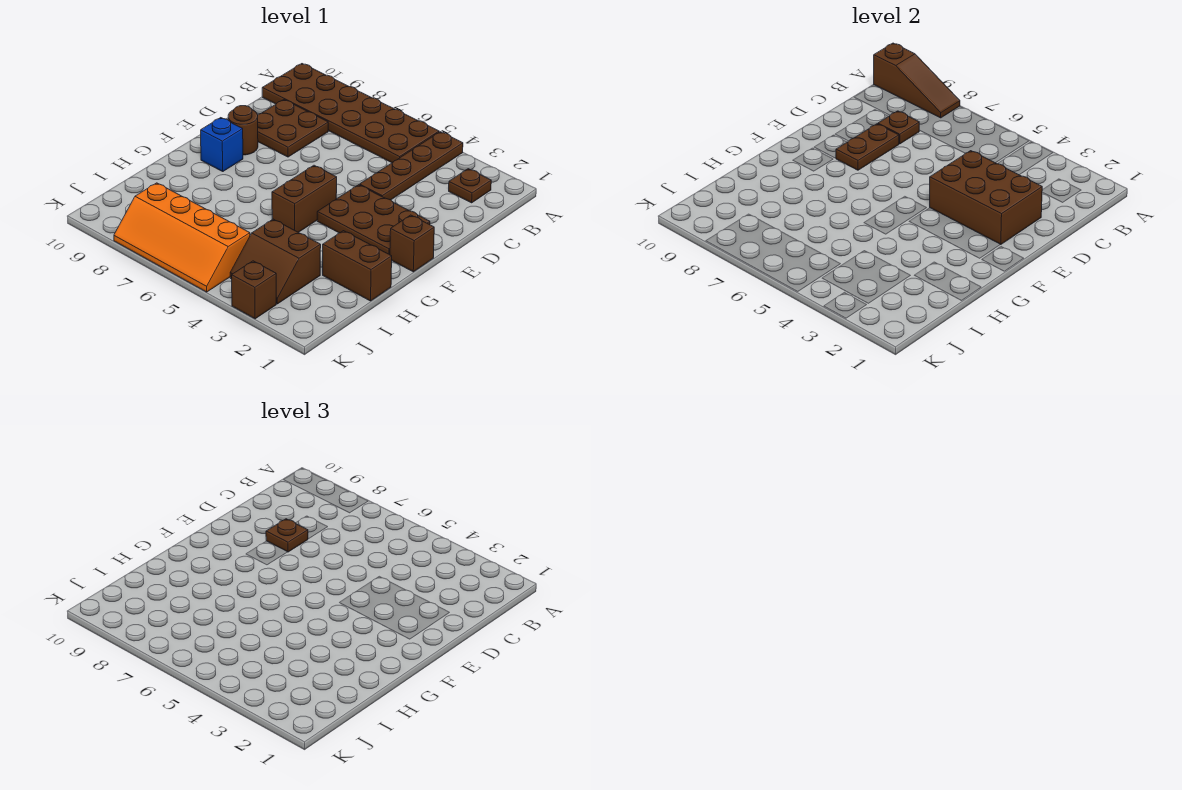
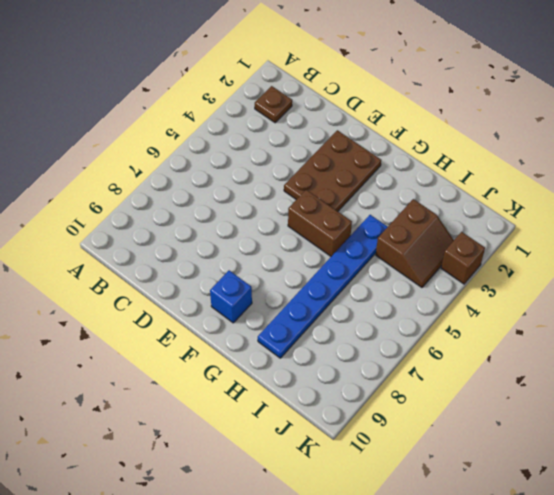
blue 1x6 plate [258,215,387,358] -> none
none -> brown 1x4 plate [360,132,463,200]
none -> brown 2x6 plate [262,64,439,163]
none -> brown 2x2 plate [258,100,328,157]

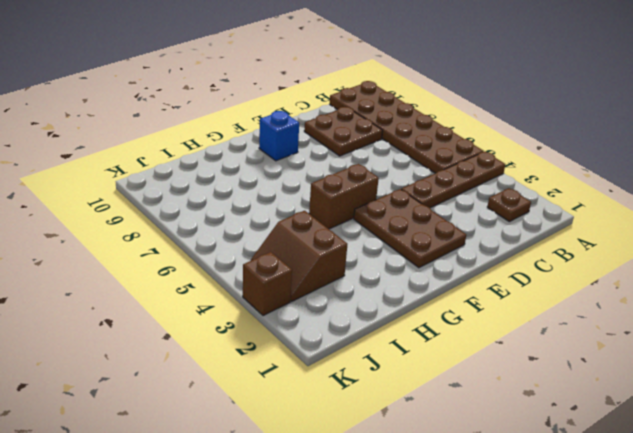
none -> brown 1x1 round brick [228,106,258,155]
none -> brown 1x1 brick [390,215,434,272]
none -> brown 1x2 brick [323,231,392,301]

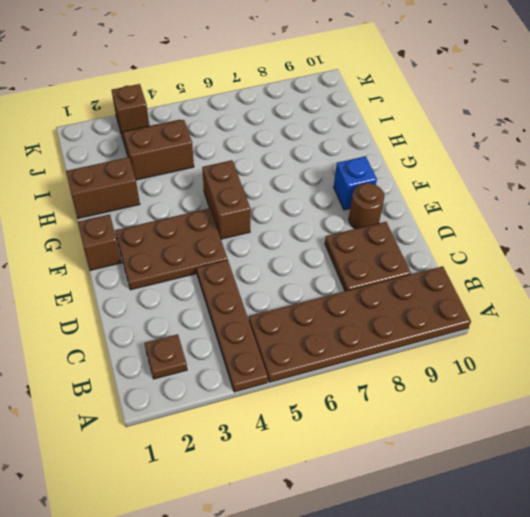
none -> orange 2x4 slope [114,183,250,292]
none -> brown 1x3 slope [874,43,960,118]
none -> brown 1x1 plate [878,111,919,144]

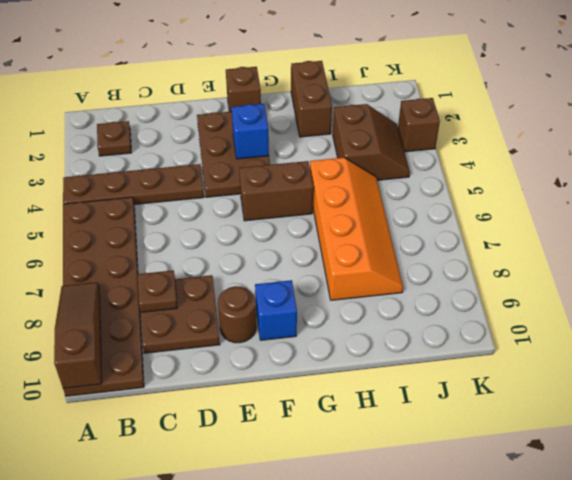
blue 1x1 brick [232,104,269,159] -> none
orange 2x4 slope [310,158,403,300] -> orange 2x4 slope moved to [114,183,250,292]
none -> brown 2x3 brick [930,151,1042,245]
none -> brown 1x2 plate [836,124,899,170]
none -> brown 1x1 plate [266,519,308,552]

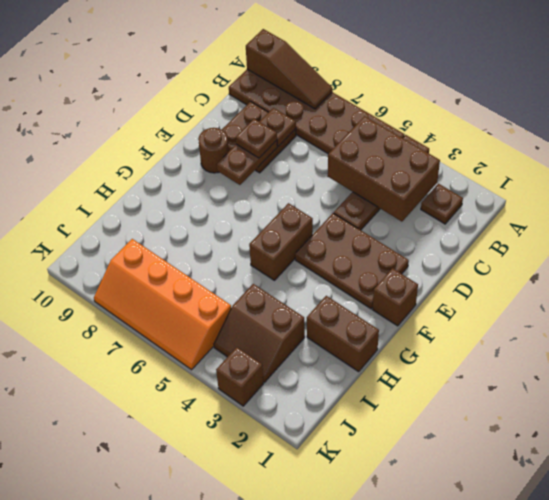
brown 2x3 brick [328,116,440,222] -> brown 2x3 brick moved to [930,151,1042,245]
none -> blue 1x1 brick [201,118,243,171]

